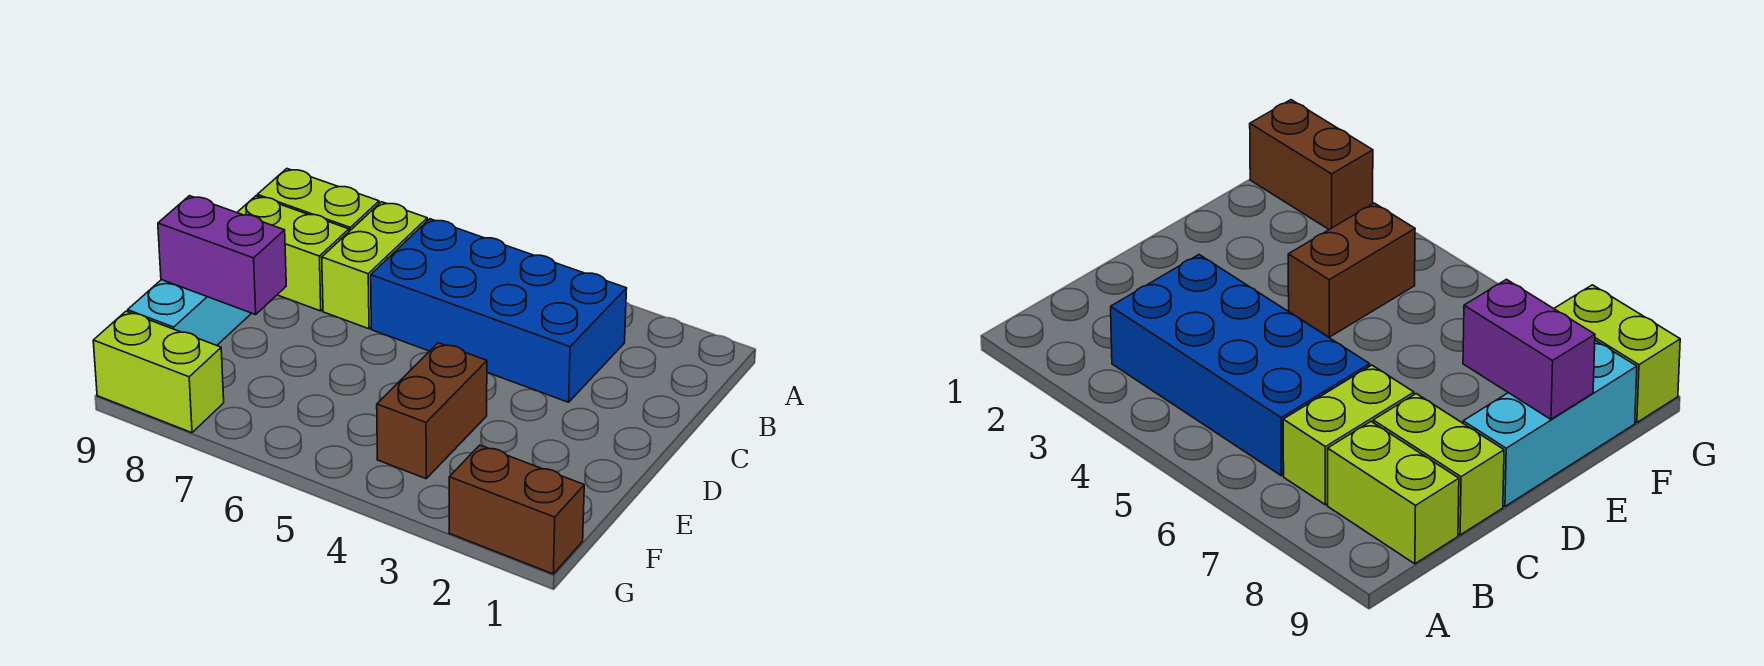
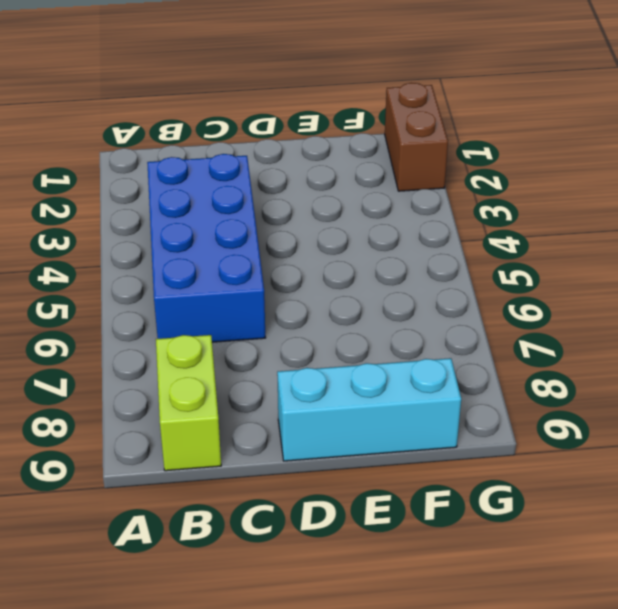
none -> lime 1x2 brick [322,202,427,329]
none -> lime 1x2 brick [237,196,349,311]

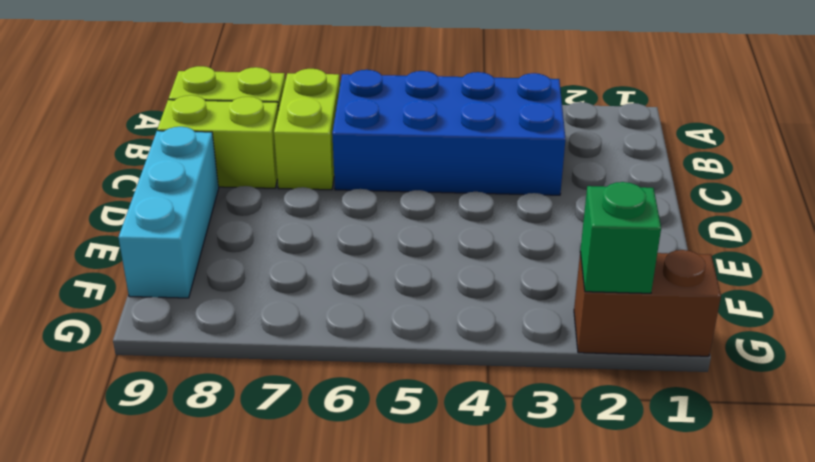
green 1x1 brick [580,182,661,293] -> none
none -> brown 1x2 brick [377,343,487,479]
none -> lime 1x2 brick [93,311,224,433]

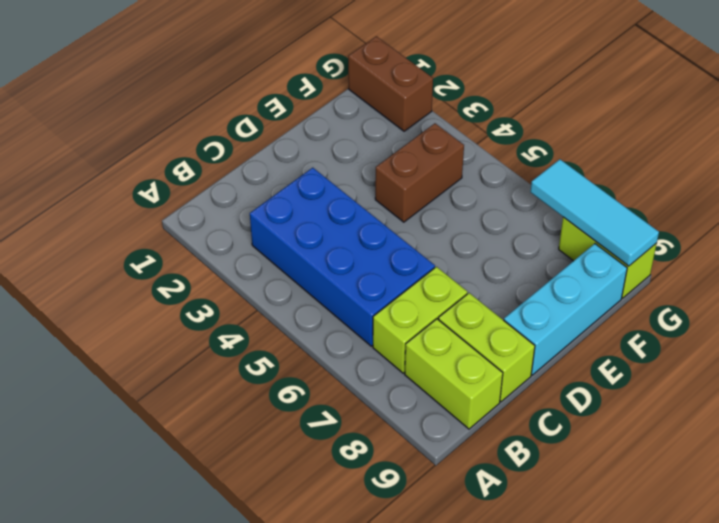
cyan 1x3 tile [530,159,659,266] -> none
none -> purple 1x2 brick [158,196,286,314]

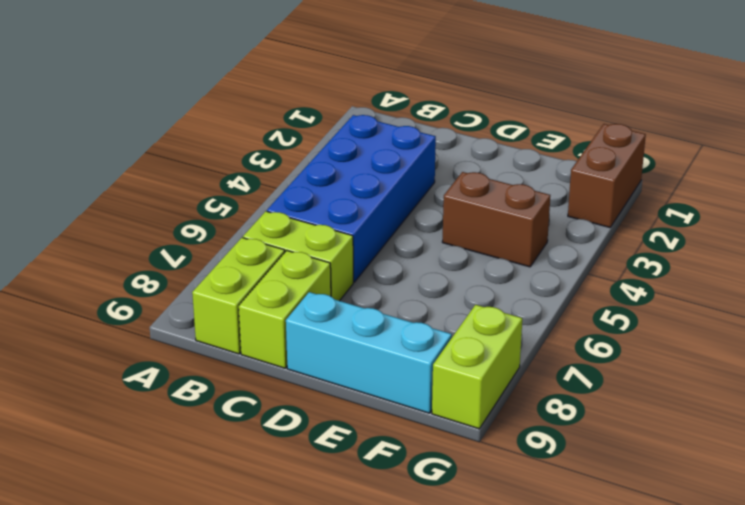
none -> purple 1x2 brick [158,196,286,314]

